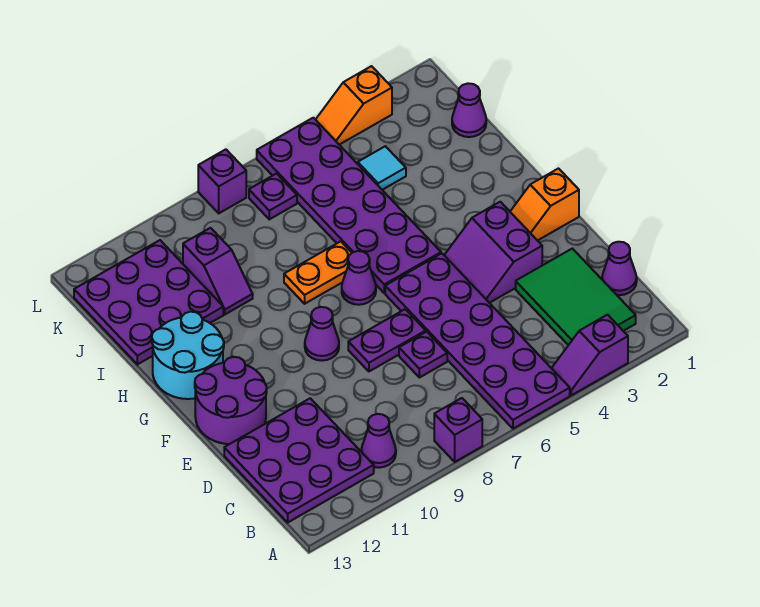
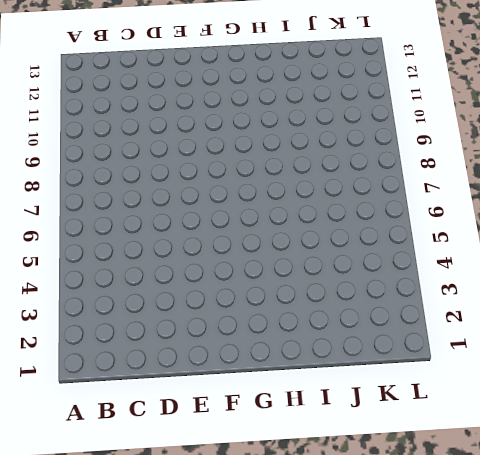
none -> purple 1x2 slope [552,315,628,395]
none -> purple 2x6 plate [385,253,570,429]
none -> purple 1x1 brick [434,398,482,462]

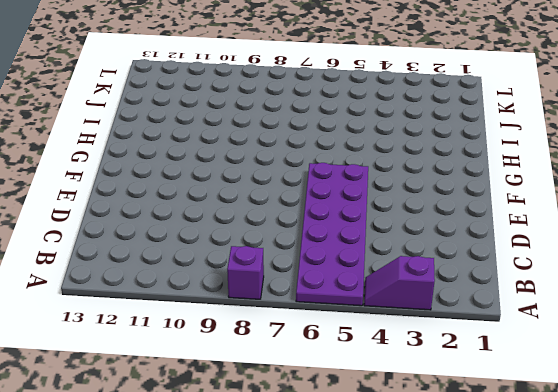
none -> green 2x3 tile [516,249,636,345]
none -> purple 1x1 cone [361,414,396,468]
none -> purple 3x3 plate [224,398,374,522]

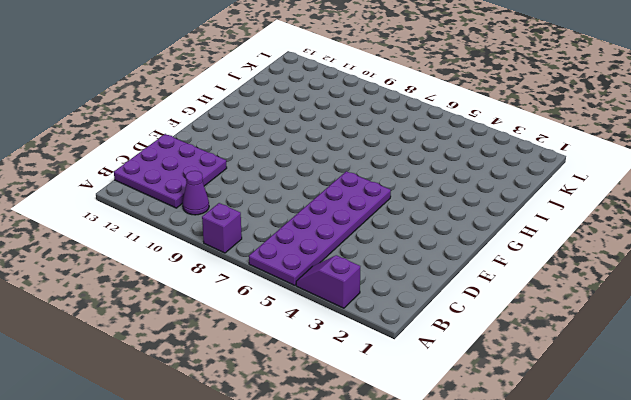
none -> green 2x3 tile [516,249,636,345]
none -> purple 1x1 cone [602,242,637,295]
none -> purple 1x1 plate [399,332,447,378]

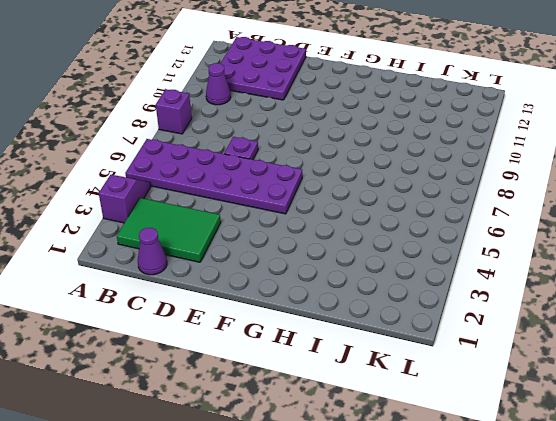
none -> purple 2x2 slope [444,202,542,303]
none -> purple 1x2 plate [348,309,426,371]
none -> purple 2x2 round brick [195,357,267,444]

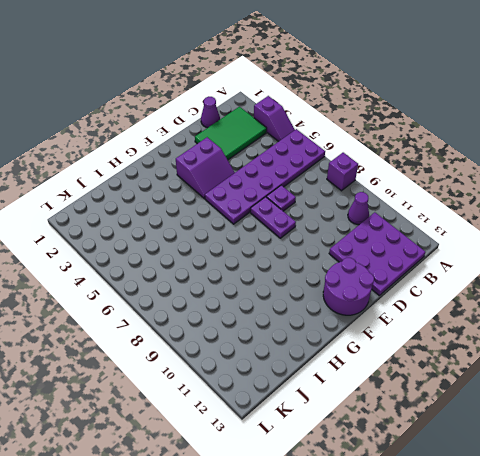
none -> orange 1x2 slope [510,169,579,241]
none -> purple 1x1 cone [305,307,339,361]
none -> purple 2x6 plate [257,118,441,293]

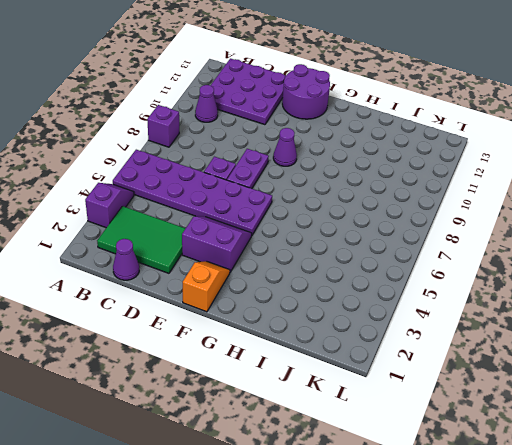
none -> purple 2x6 plate [257,118,441,293]
none -> purple 1x1 cone [342,251,376,305]
none -> cyan 2x2 round brick [152,312,224,399]

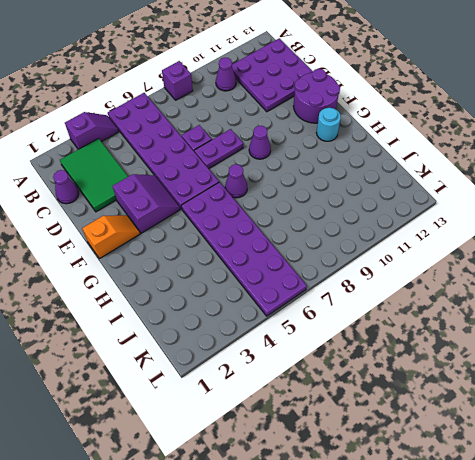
cyan 1x1 round brick [316,108,341,141] -> cyan 2x2 round brick [152,312,224,399]
none -> orange 1x2 plate [284,241,352,304]
none -> purple 1x2 slope [183,228,253,314]
none -> purple 3x3 plate [74,240,223,364]

